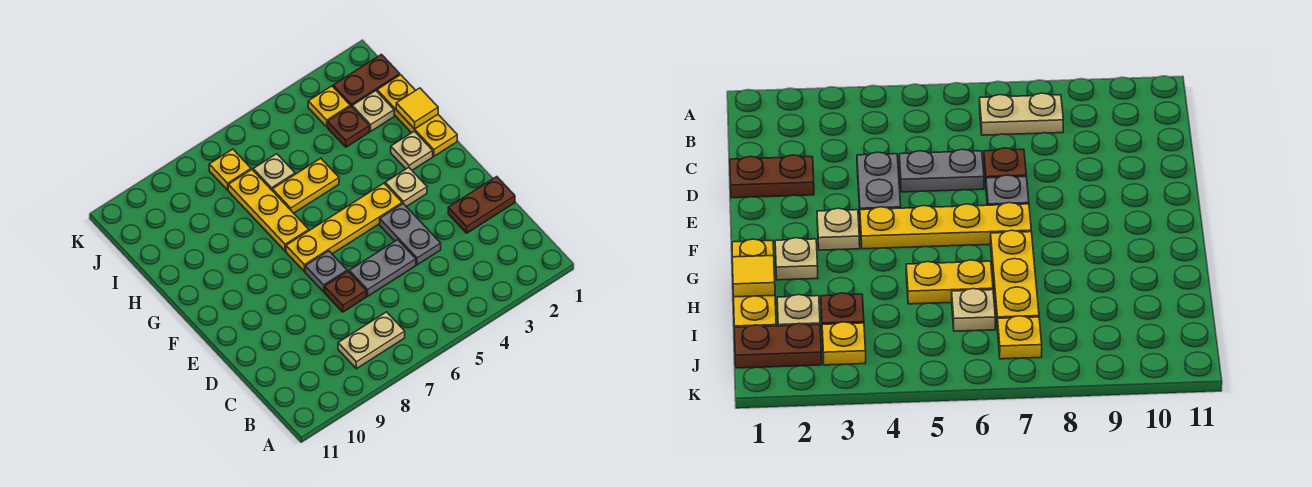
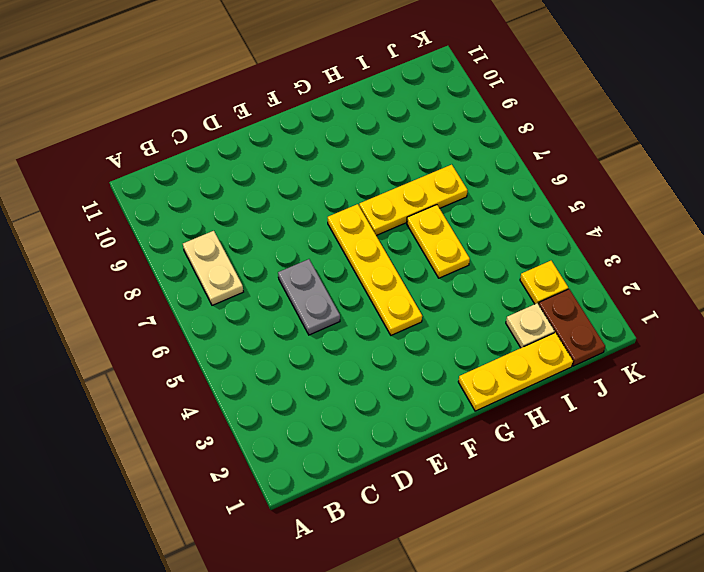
none -> brown 1x2 plate [448,177,515,233]
none -> grey 1x2 plate [380,204,441,265]
none -> brown 1x1 plate [325,271,366,312]

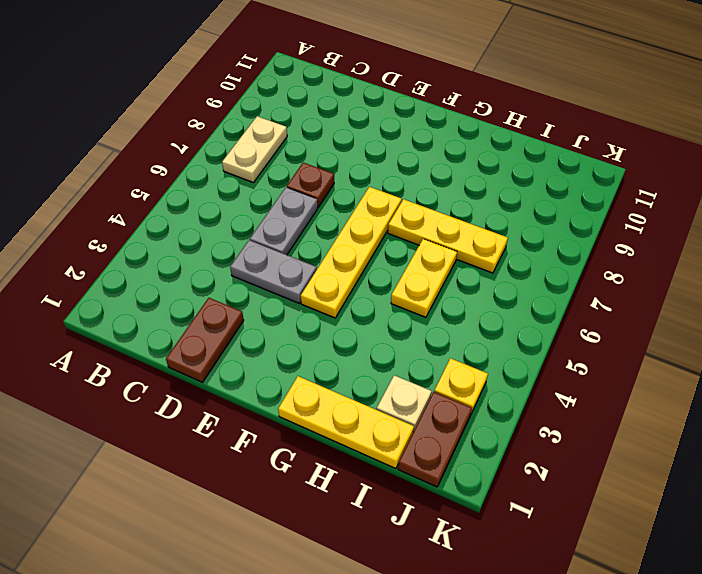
none -> grey 1x1 plate [305,251,347,292]
none -> tan 1x1 plate [385,167,427,207]
none -> tan 1x1 plate [391,131,433,170]

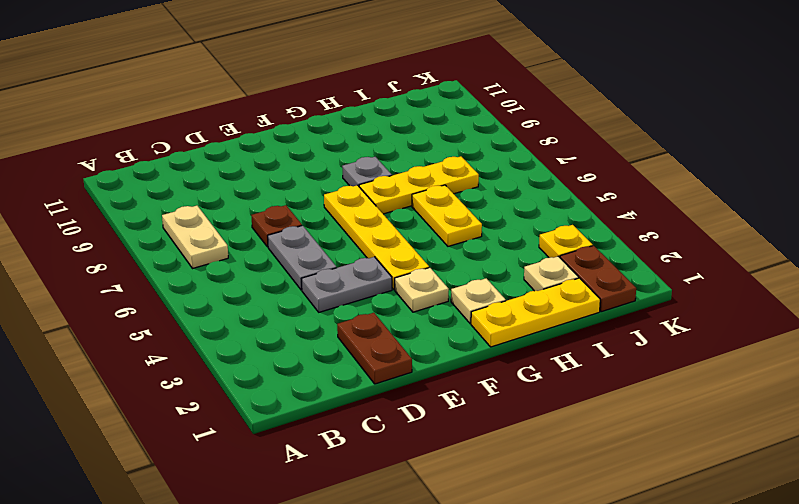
grey 1x1 plate [342,157,392,186] -> grey 1x1 plate moved to [305,251,347,292]
none -> brown 1x1 plate [328,106,369,147]
none -> tan 1x1 plate [253,154,295,190]
none -> yellow 1x1 plate [209,149,251,190]

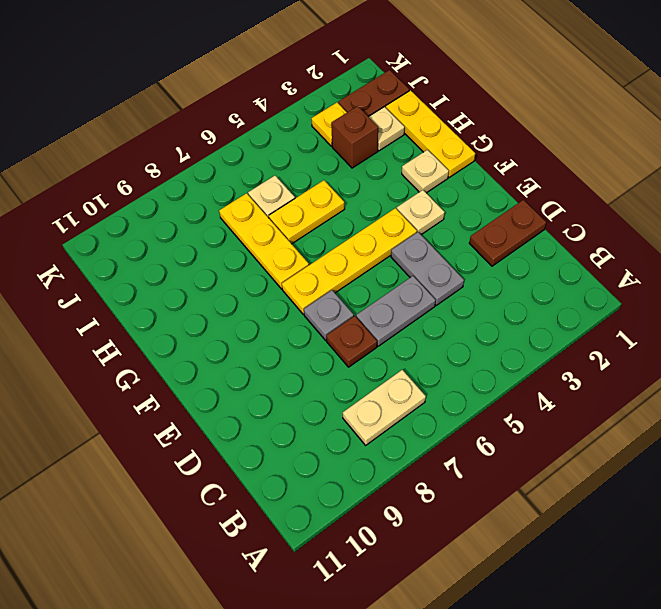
brown 1x1 brick [331,106,378,168] -> brown 1x1 plate [328,106,369,147]
none -> yellow 1x1 plate [209,149,251,190]
none -> yellow 1x1 tile [396,88,438,129]

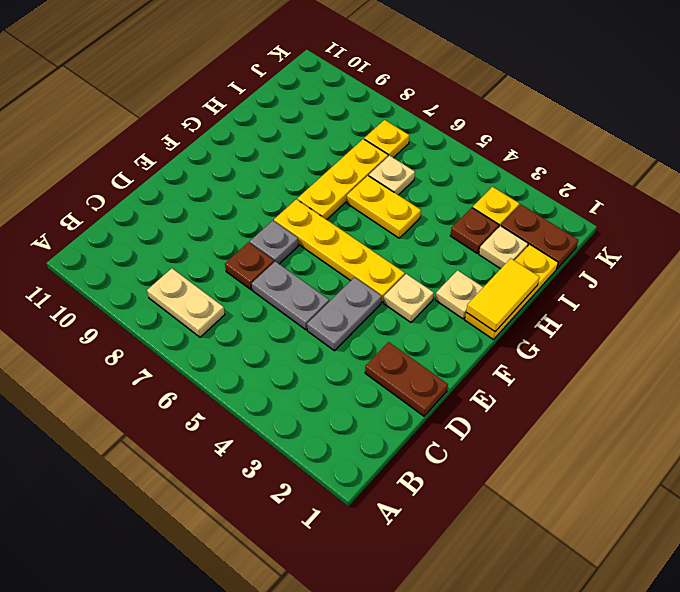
yellow 1x2 tile [466,258,540,332] -> yellow 1x1 tile [396,88,438,129]

